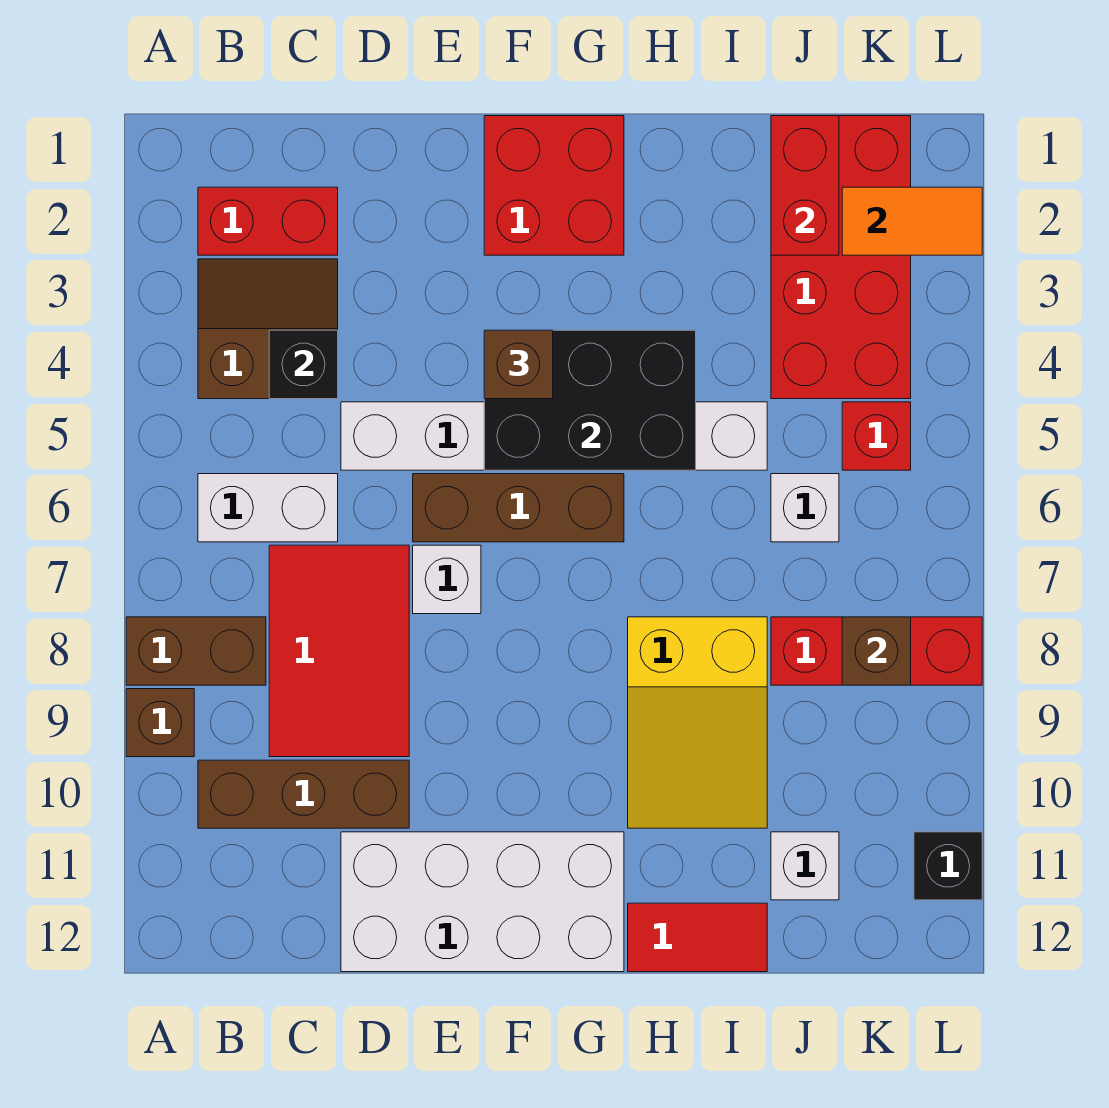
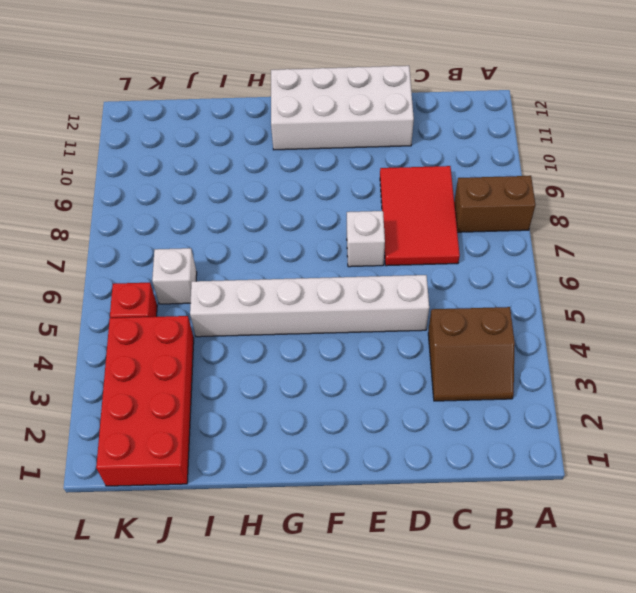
none -> brown 1x1 brick [126,689,194,757]
none -> red 1x2 brick [198,187,338,255]
none -> white 1x2 brick [198,474,338,542]

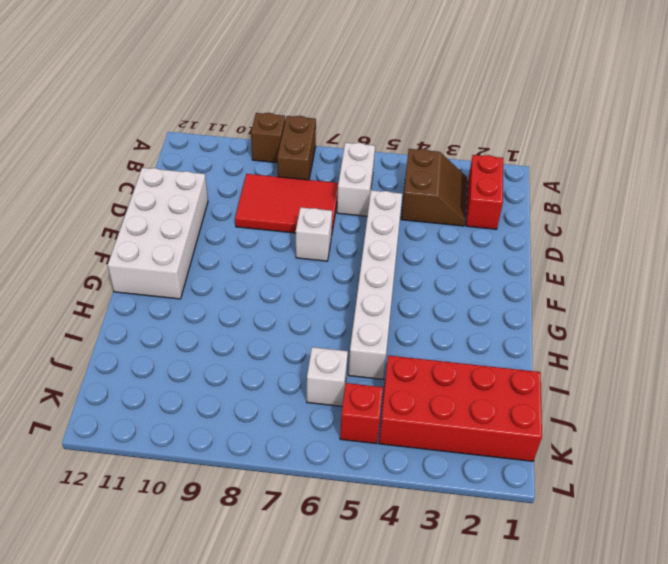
none -> brown 1x3 brick [198,760,409,828]
none -> brown 1x3 brick [413,474,624,542]
none -> red 2x2 brick [484,116,624,255]

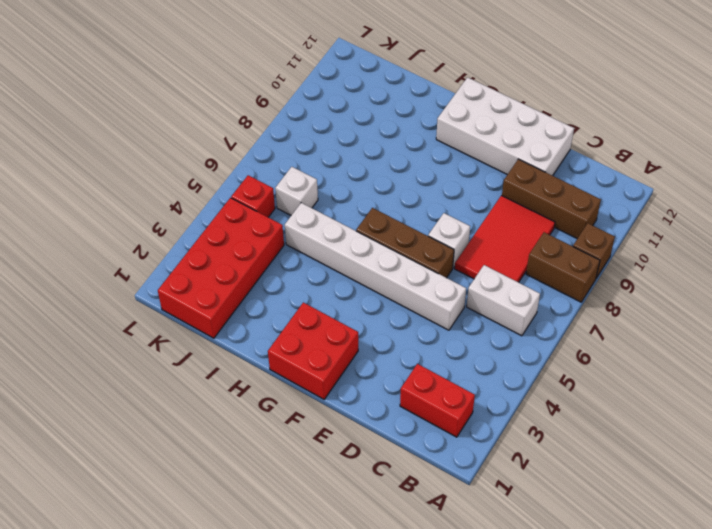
none -> brown 2x2 slope [198,259,338,399]
none -> yellow 2x3 slope [628,617,767,828]
none -> red 1x2 tile [628,903,767,972]

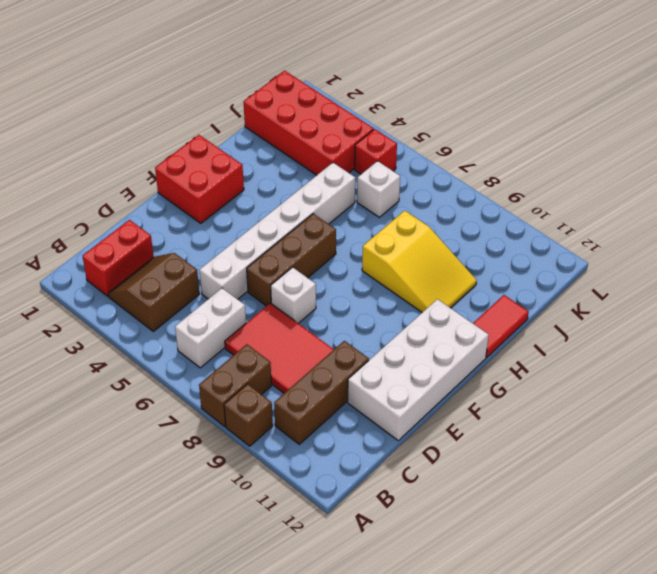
none -> red 1x3 brick [771,617,982,685]
none -> white 1x1 brick [771,832,839,900]
none -> black 1x1 brick [914,832,982,900]

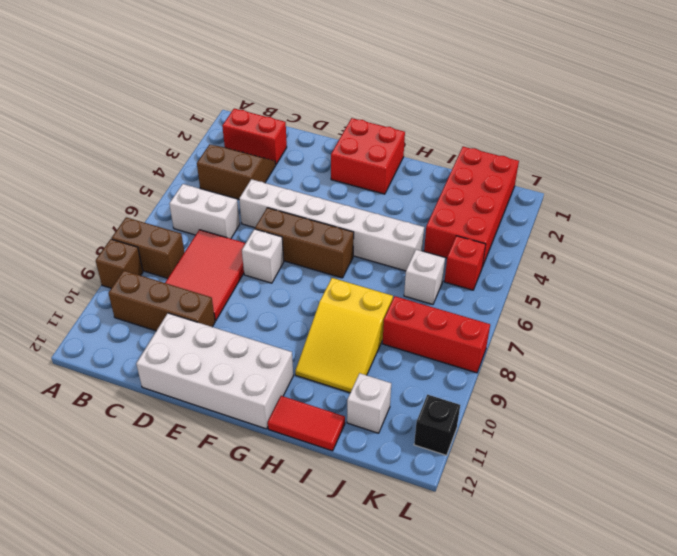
none -> black 1x1 brick [269,330,338,399]
none -> black 2x3 brick [484,330,696,470]
none -> red 1x2 brick [771,116,839,255]

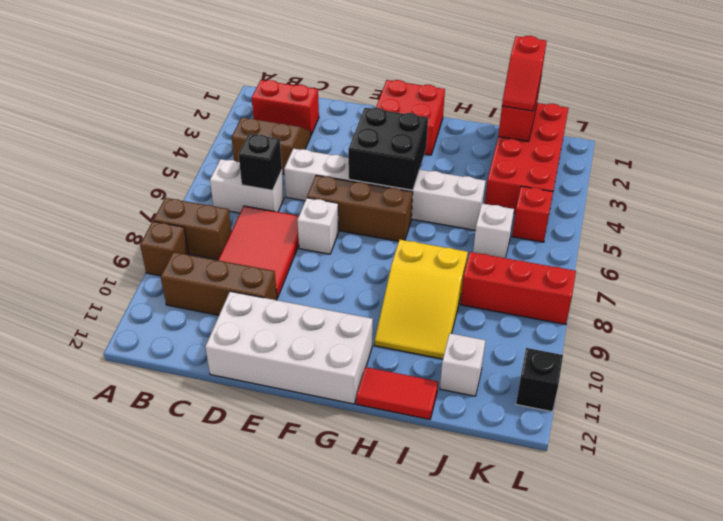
black 1x1 brick [239,134,282,190] -> black 1x1 brick moved to [269,330,338,399]
black 2x2 brick [348,108,428,190] -> black 2x3 brick [484,330,696,470]
red 1x2 slope [502,36,547,111] -> none
none -> orange 1x2 tile [842,187,982,255]
none -> brown 1x1 brick [842,617,911,685]
none -> brown 1x1 brick [484,330,553,399]

